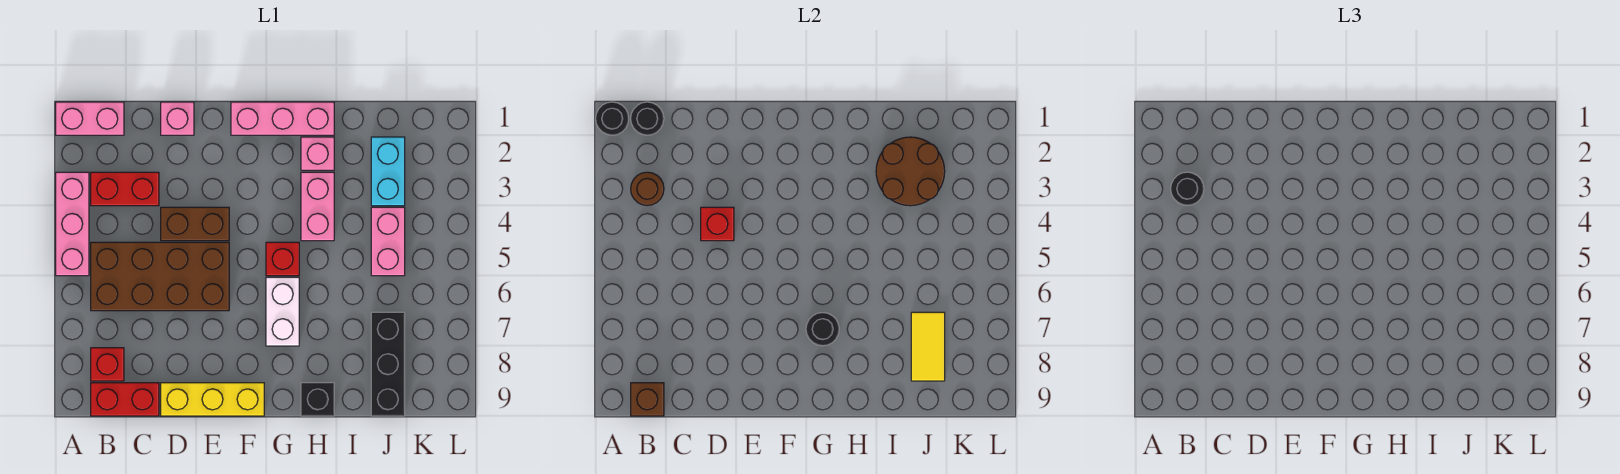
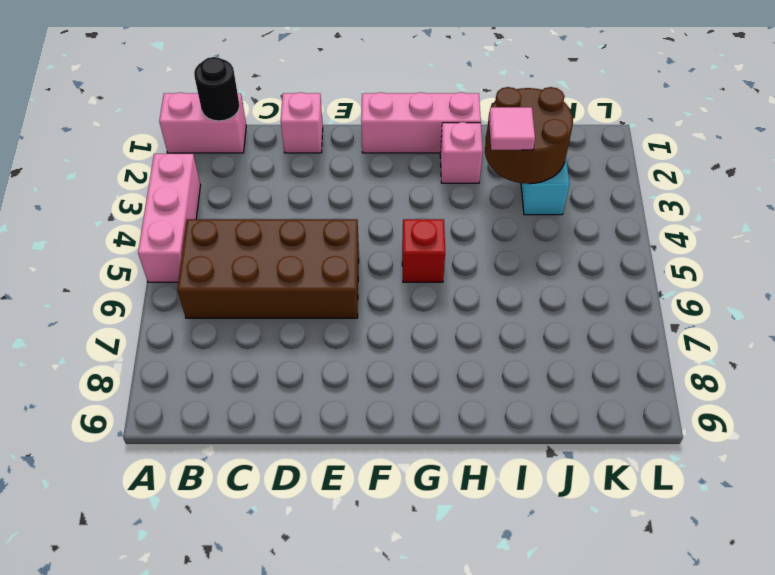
pink 1x1 tile [489,107,535,150] -> none
none -> red 1x2 brick [91,172,159,206]
none -> red 1x1 brick [91,348,124,381]
none -> red 1x2 brick [91,383,159,416]

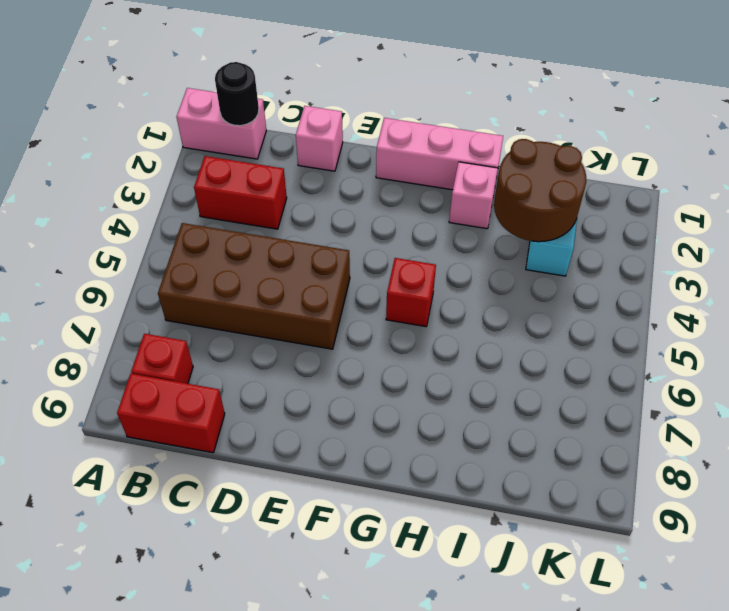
none -> pink 1x3 brick [56,172,89,276]
none -> brown 1x2 brick [161,207,229,241]
none -> yellow 1x3 brick [161,383,264,416]

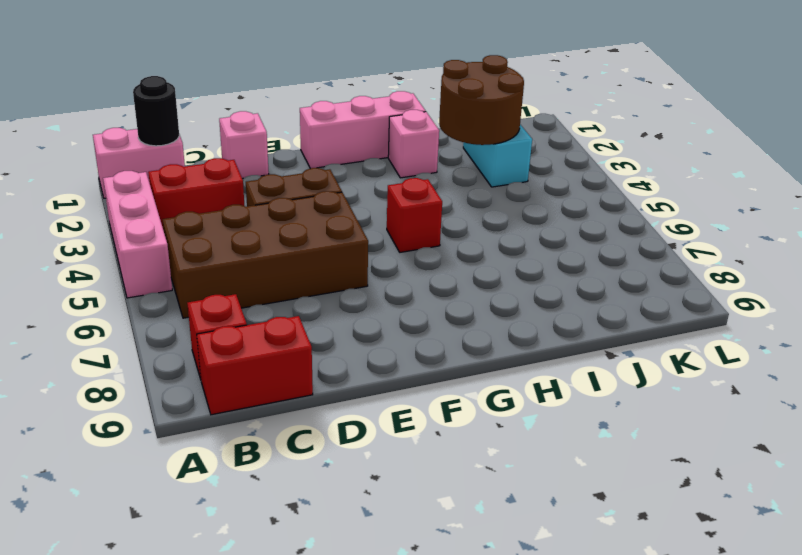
none -> yellow 1x3 brick [161,383,264,416]
none -> white 1x2 brick [266,277,299,346]
none -> pink 1x2 brick [301,172,334,241]

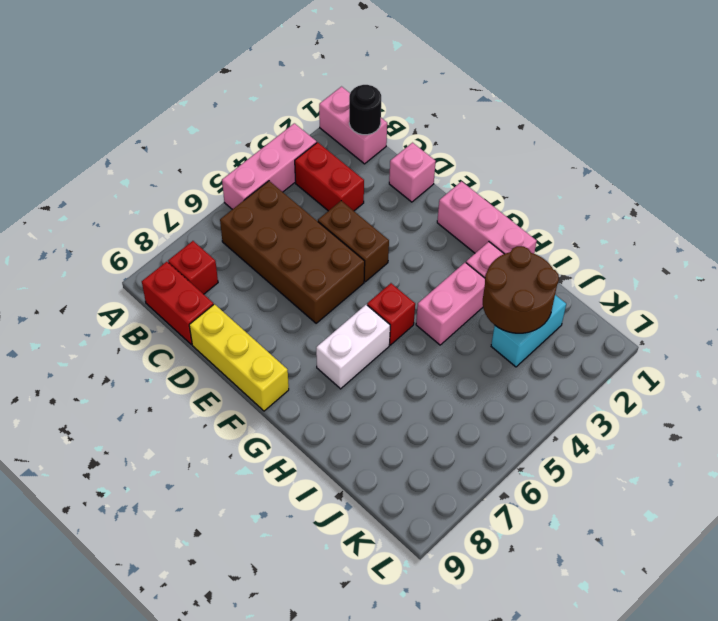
none -> black 1x1 brick [301,383,334,416]
none -> pink 1x2 brick [371,207,405,276]
none -> black 1x3 brick [371,312,405,416]

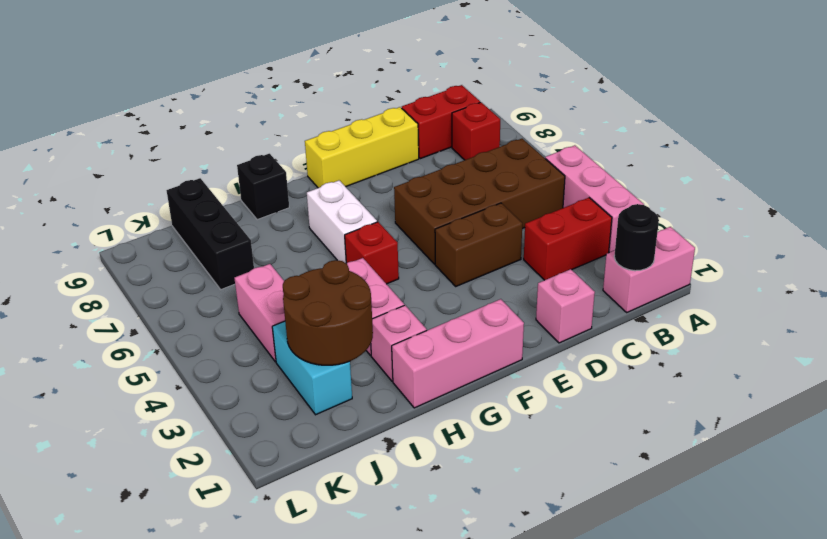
none -> black 1x1 round brick [596,102,629,135]
none -> brown 1x1 round brick [631,172,664,206]
none -> brown 1x1 brick [631,383,664,416]

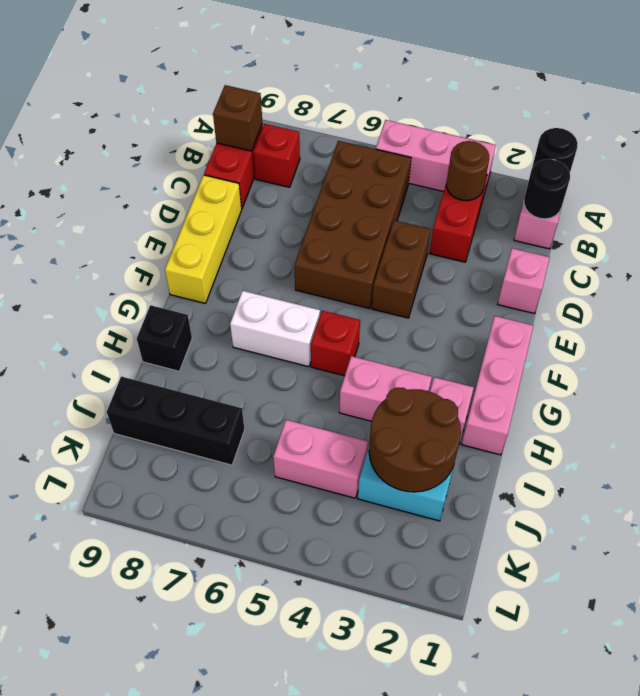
none -> red 1x1 brick [701,207,734,241]
none -> black 1x1 round brick [806,313,839,346]
none -> yellow 1x2 tile [911,312,945,381]

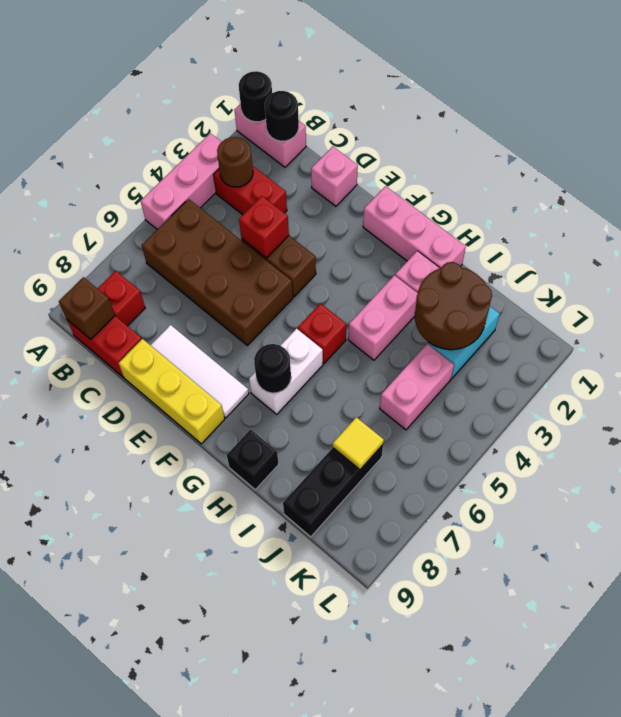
white 1x3 tile [151,325,249,418] -> none
yellow 1x1 tile [333,417,384,470] -> yellow 1x2 tile [911,312,945,381]
none -> black 1x1 round brick [1171,172,1204,206]

